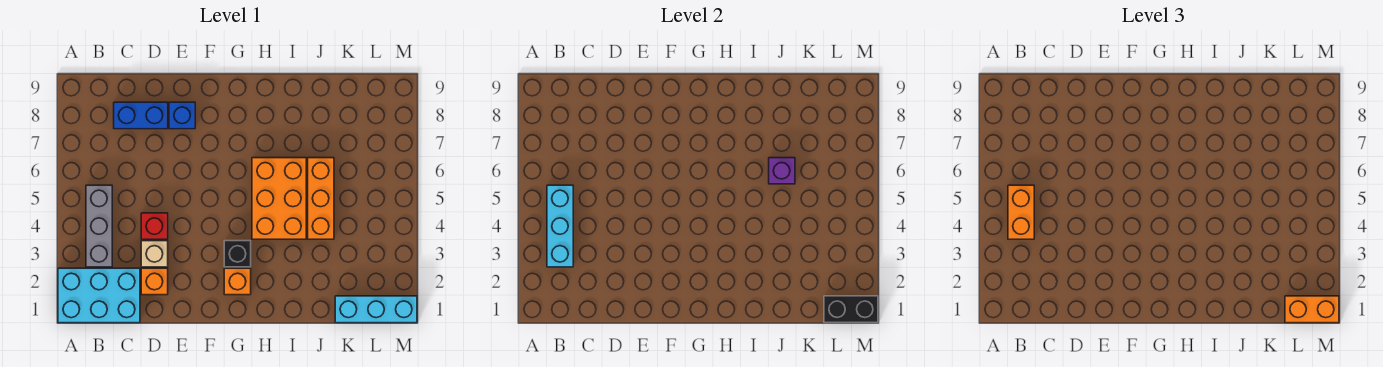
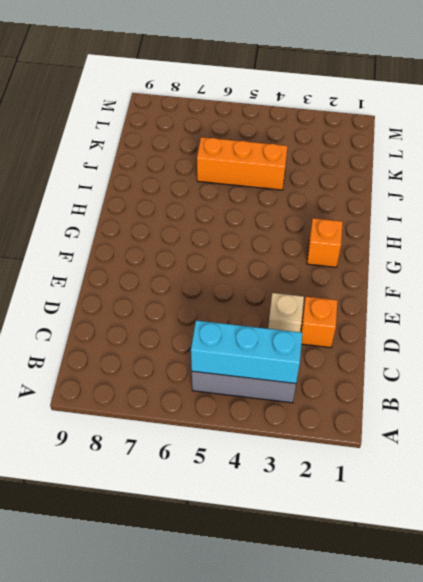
none -> cyan 2x3 brick [58,268,140,323]
none -> blue 1x2 brick [114,102,168,129]
none -> red 1x1 brick [141,213,168,239]

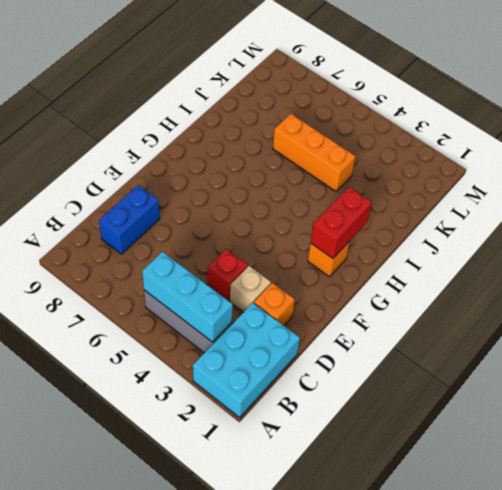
red 1x2 brick [311,187,372,258] -> none
none -> blue 1x1 brick [169,102,195,129]
none -> black 1x1 brick [224,241,251,267]
none -> orange 2x3 brick [252,158,306,239]

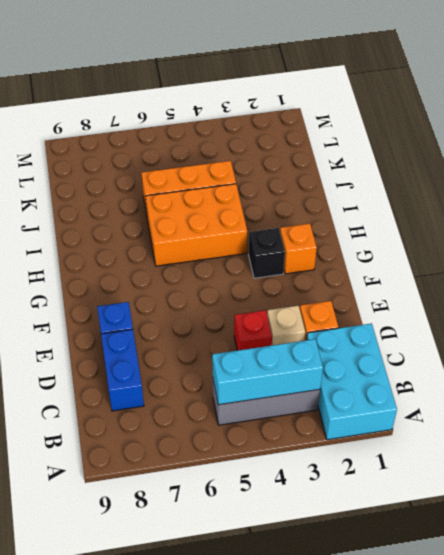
none -> cyan 1x3 brick [335,296,417,323]
none -> purple 1x1 brick [769,158,795,184]
none -> black 1x2 brick [824,296,878,323]

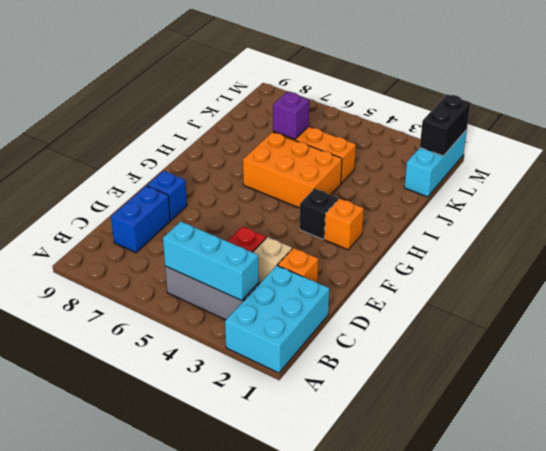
none -> orange 1x2 brick [1008,185,1034,239]
none -> orange 1x2 brick [1285,296,1339,323]

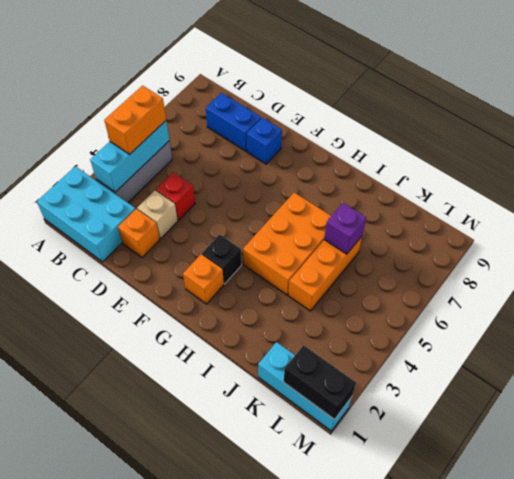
none -> orange 1x2 brick [1285,296,1339,323]

